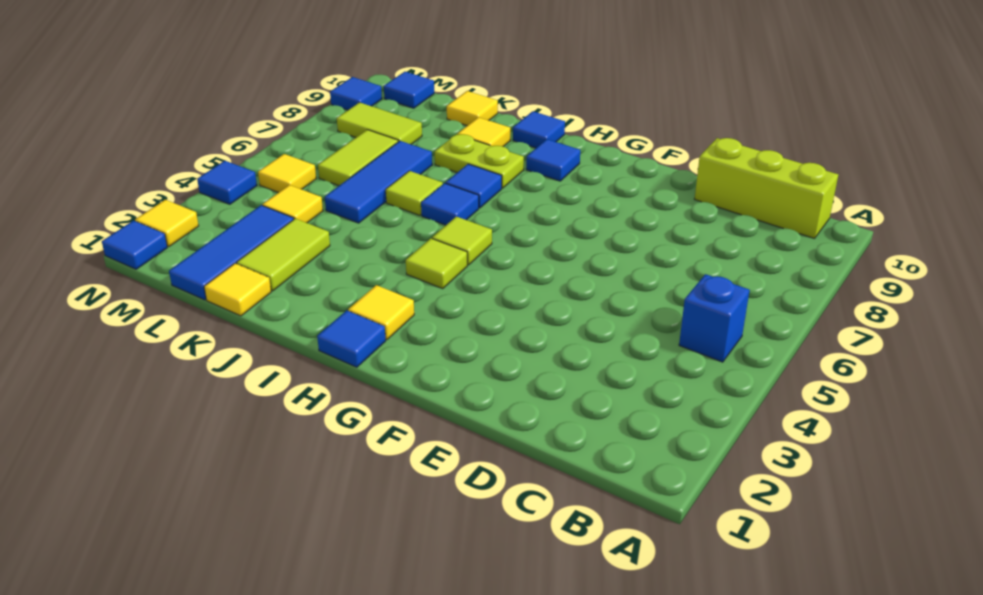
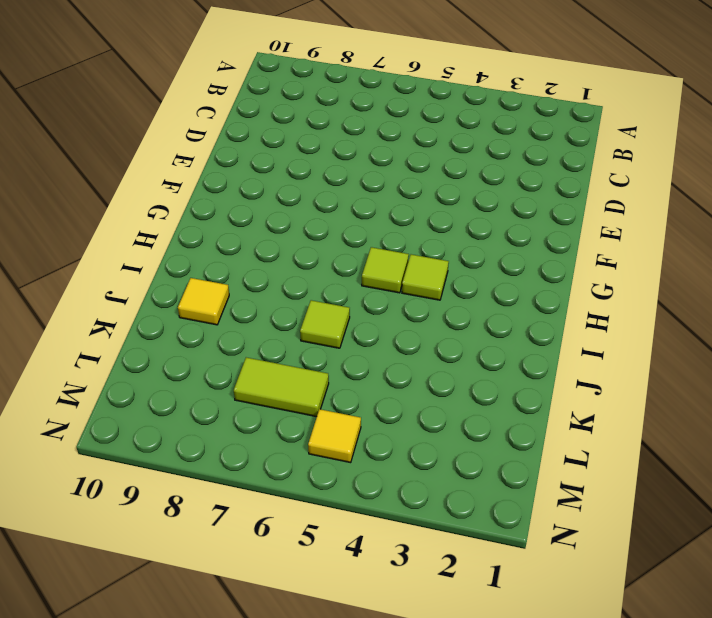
none -> blue 1x1 brick [679,274,750,362]
none -> lime 1x3 brick [695,138,838,239]
none -> blue 1x1 tile [317,311,386,367]

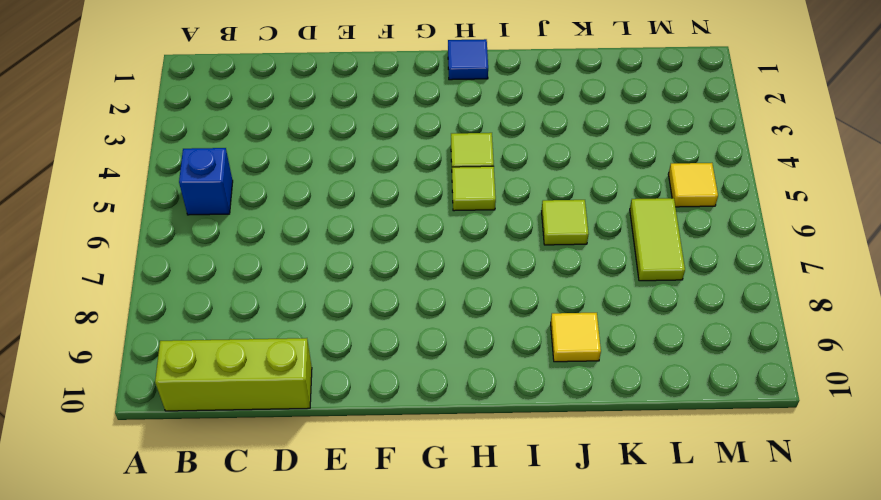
none -> yellow 1x1 tile [348,285,414,340]
none -> blue 1x1 tile [526,139,580,181]
none -> blue 1x1 tile [421,183,479,225]

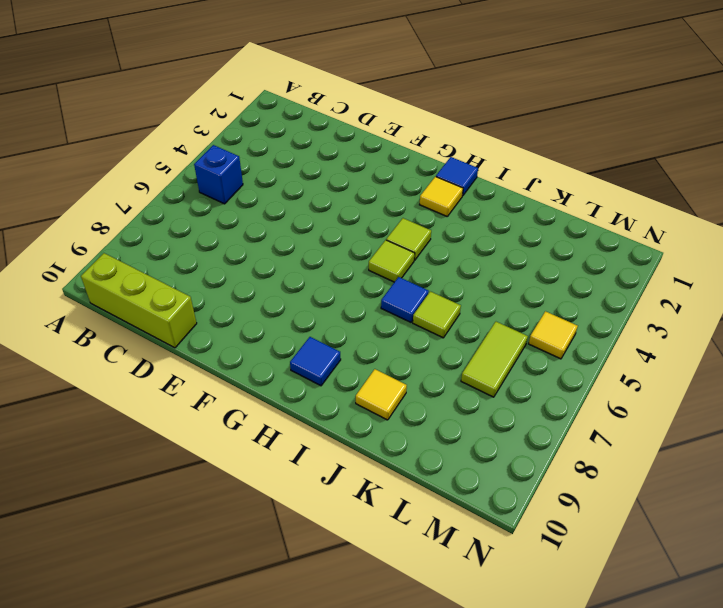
none -> blue 1x1 tile [446,164,502,208]
none -> lime 1x2 plate [435,134,524,188]
none -> blue 1x1 tile [513,111,565,148]

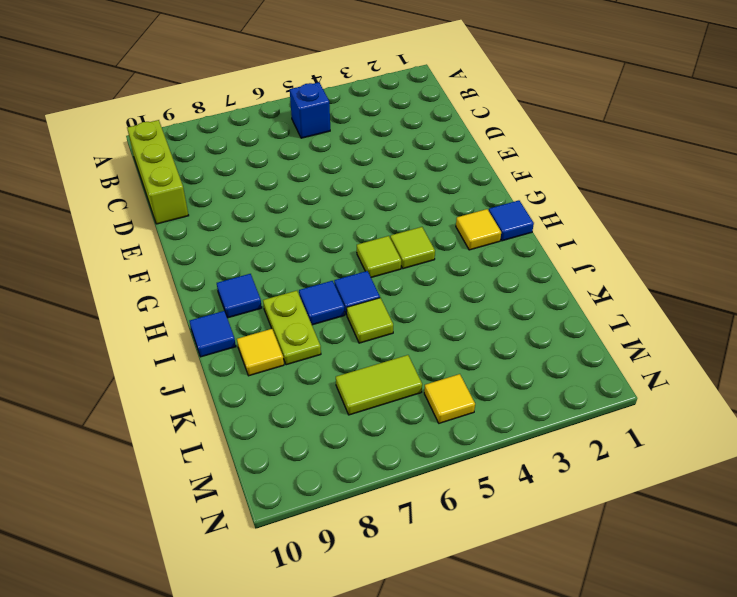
none -> yellow 1x1 tile [204,263,271,316]
none -> lime 1x2 tile [237,219,330,291]
none -> blue 1x3 tile [325,141,432,223]

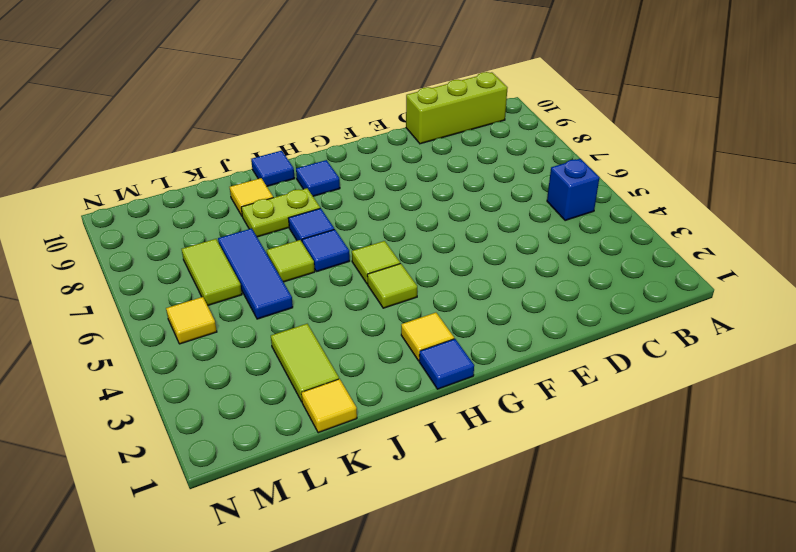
none -> yellow 1x1 tile [447,91,498,126]
none -> blue 1x3 tile [169,205,294,300]
none -> yellow 1x1 tile [262,185,323,223]

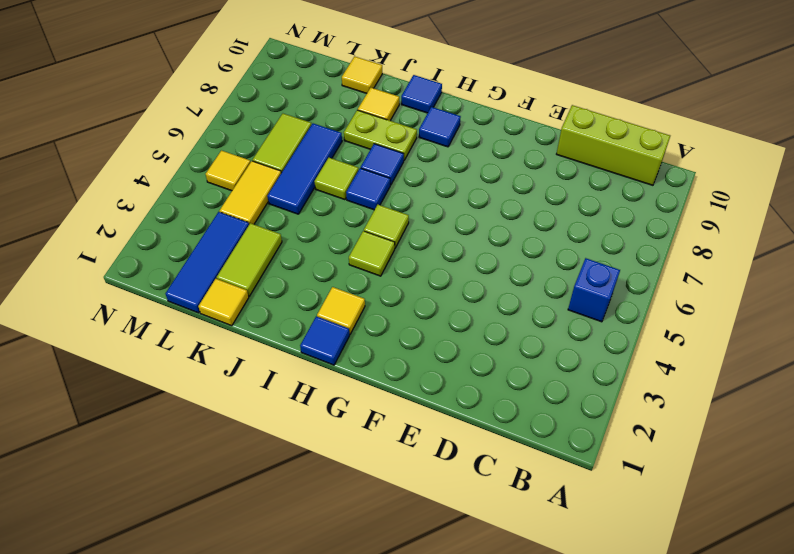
yellow 1x2 tile [220,161,281,224] -> yellow 1x1 tile [262,185,323,223]
none -> lime 1x2 tile [337,102,422,144]
none -> blue 1x1 tile [384,72,434,108]
none -> blue 1x1 tile [102,221,167,269]

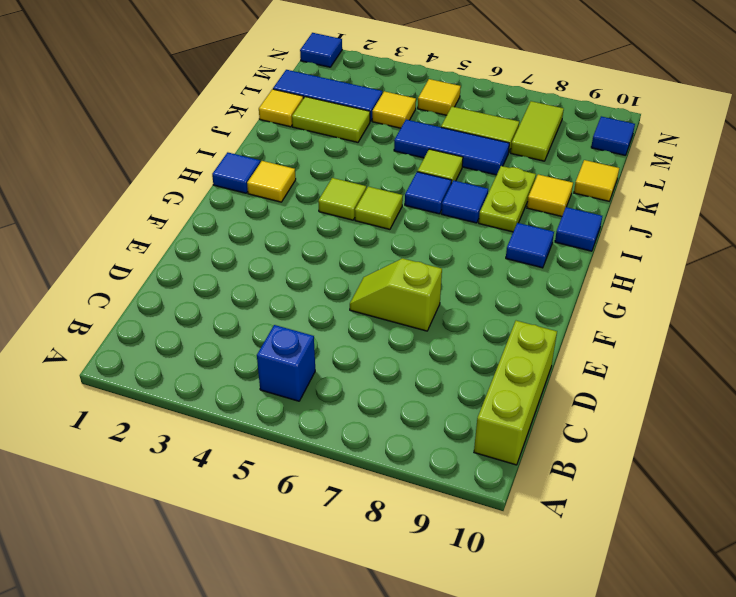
lime 1x2 slope [350,258,442,331] -> none
none -> yellow 1x1 tile [135,200,199,247]
none -> blue 1x1 tile [197,161,257,204]
none -> blue 1x1 tile [330,77,382,110]

